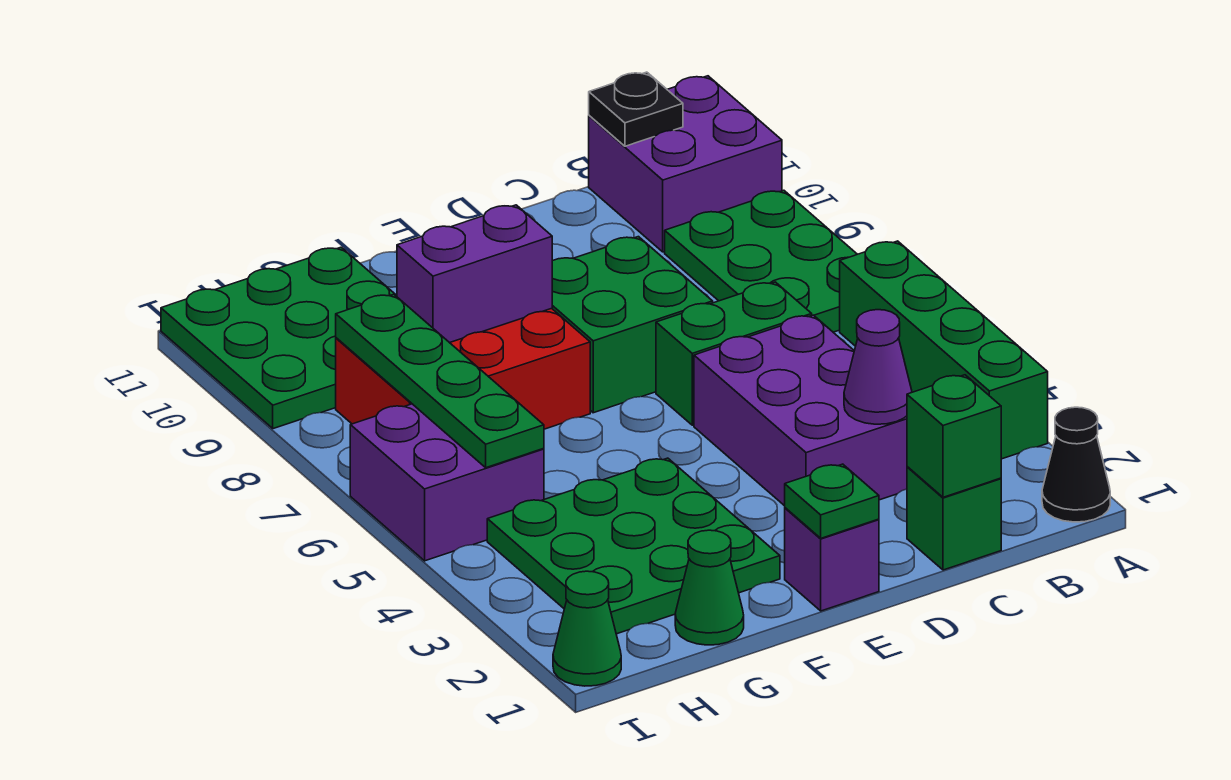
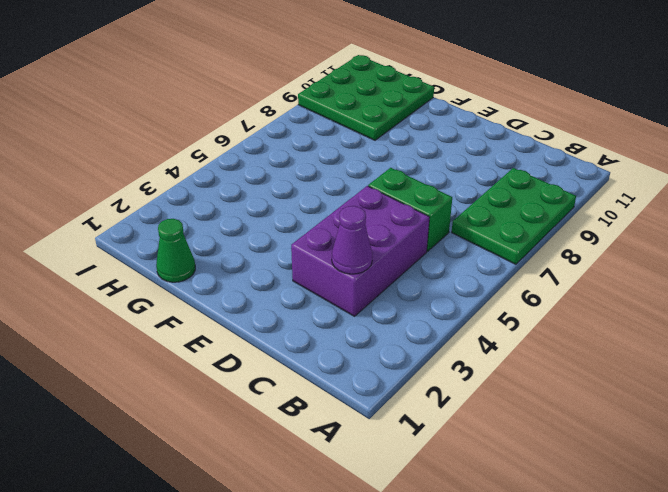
none -> black 1x1 cone [1042,407,1110,522]
none -> green 1x4 brick [840,241,1048,459]
none -> purple 2x2 brick [589,76,782,252]

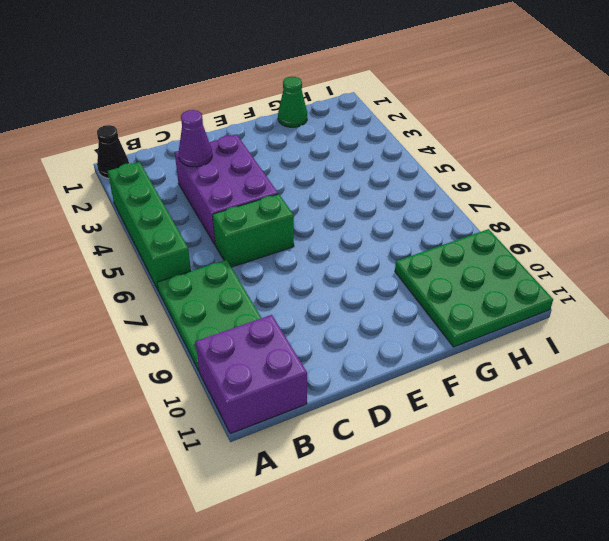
none -> green 1x1 brick [907,467,1001,570]
none -> green 2x2 brick [552,237,713,413]
none -> purple 1x1 brick [785,508,879,611]

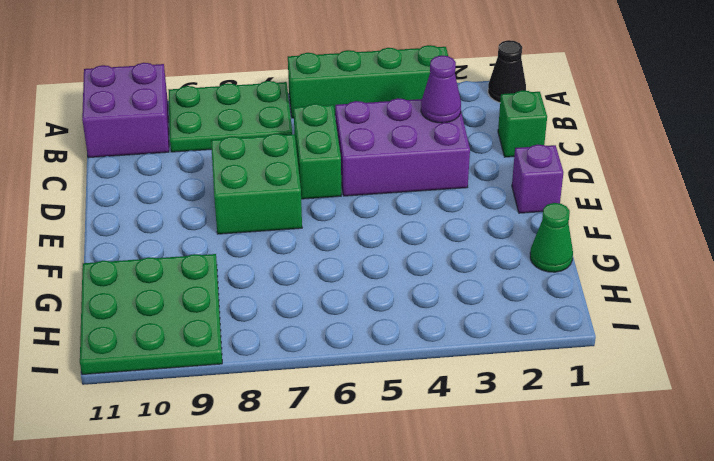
none -> green 3x3 plate [487,458,780,634]
none -> red 2x3 brick [336,308,590,429]
none -> purple 2x2 brick [350,404,544,561]

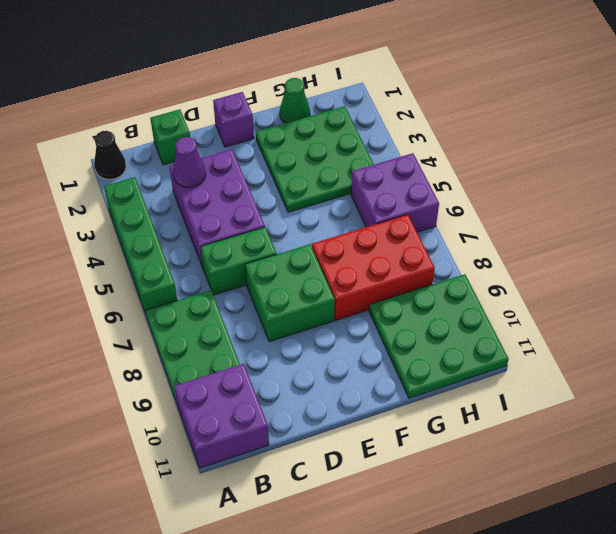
none -> green 1x1 cone [553,571,621,686]
none -> black 1x1 plate [589,72,683,146]
none -> green 1x1 brick [907,375,1001,497]

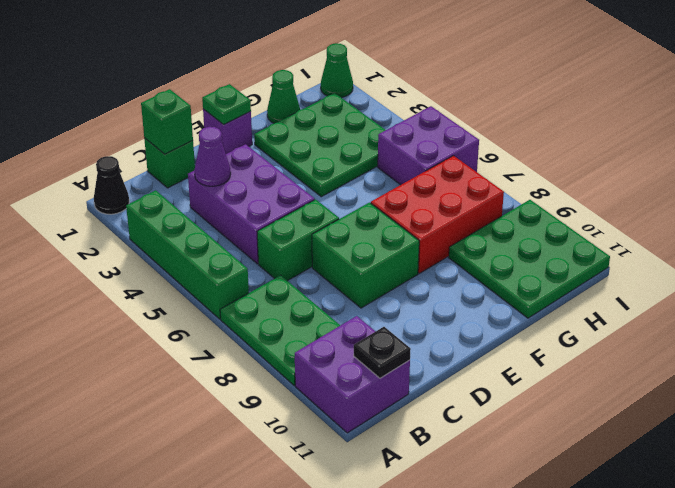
none -> purple 1x2 brick [397,205,552,343]
none -> green 1x4 plate [336,294,544,468]

